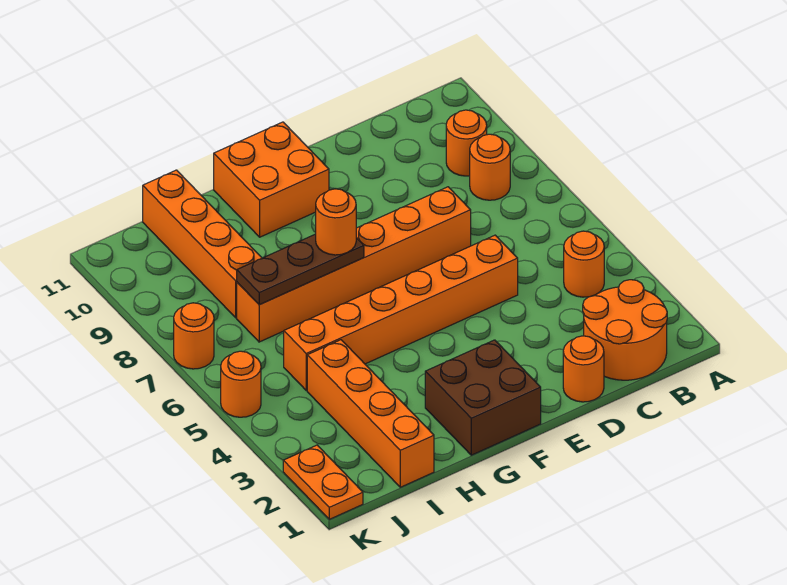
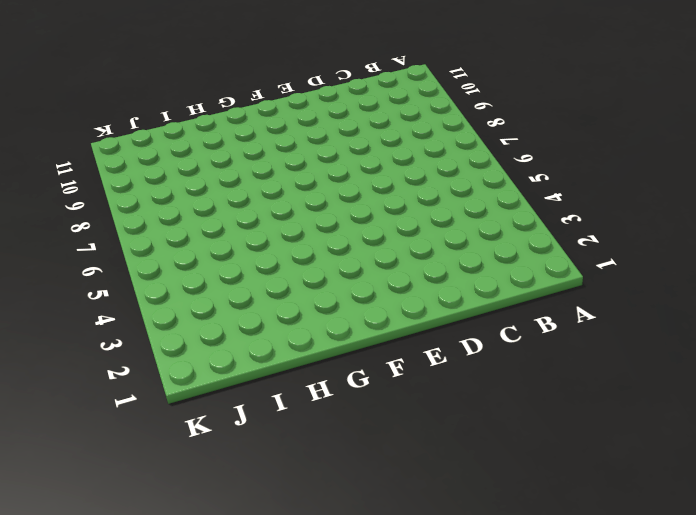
none -> orange 2x2 round brick [583,280,667,380]
none -> orange 1x1 round brick [564,231,604,297]
none -> orange 1x1 round brick [470,134,510,200]

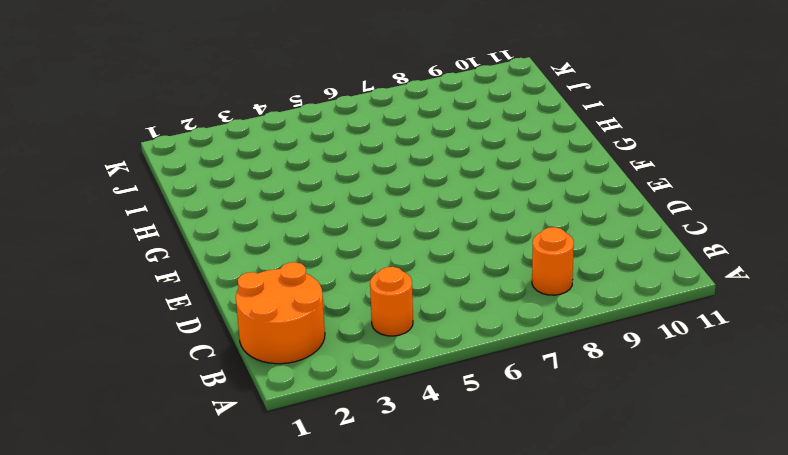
none -> orange 1x1 round brick [446,110,487,176]
none -> orange 1x1 round brick [563,336,604,402]
none -> orange 1x6 brick [284,235,518,390]

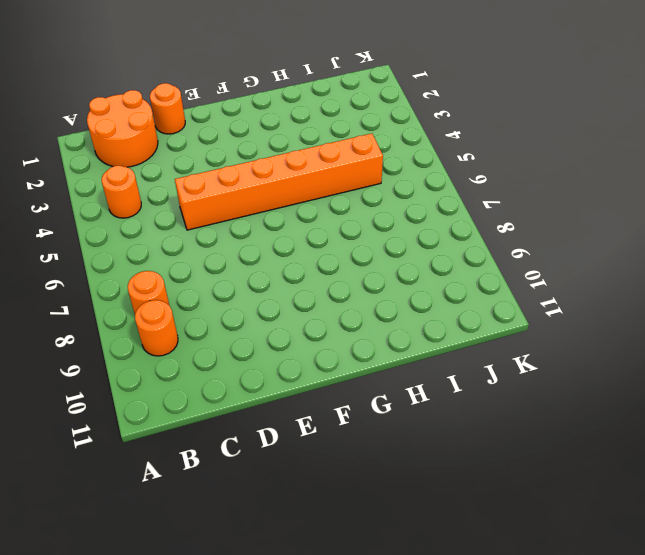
none -> orange 1x6 brick [237,187,471,342]
none -> brown 2x2 brick [425,340,541,455]
none -> orange 2x2 brick [214,122,329,237]

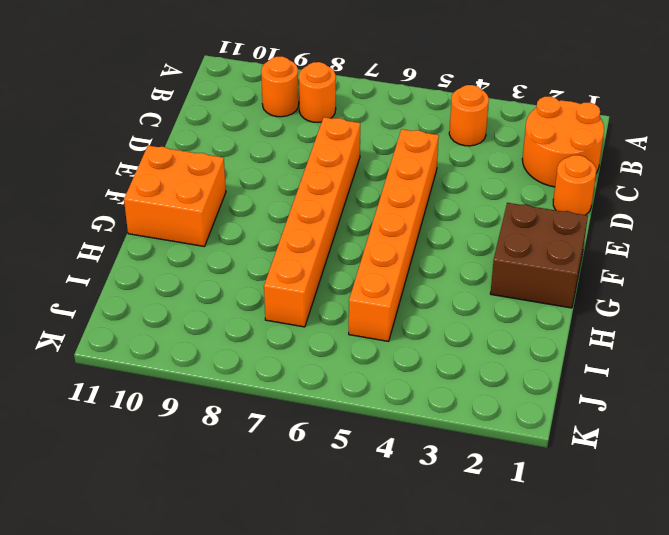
none -> orange 1x4 brick [307,340,434,487]
none -> orange 1x4 brick [143,170,262,318]
none -> orange 1x2 plate [283,445,363,519]

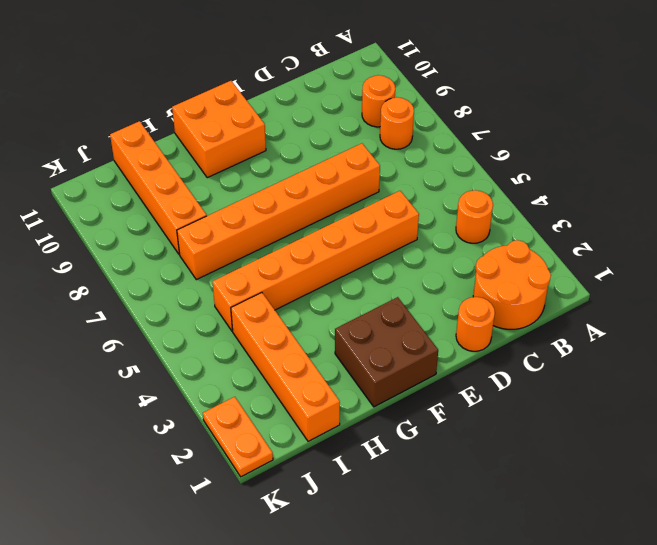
none -> orange 1x1 round brick [221,351,261,417]
none -> orange 1x1 round brick [174,303,214,369]
none -> brown 1x3 plate [237,234,364,305]

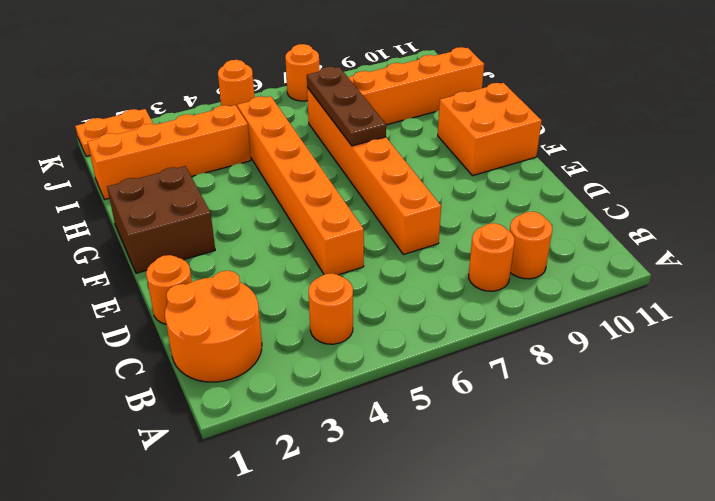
none -> orange 1x1 round brick [316,189,356,255]

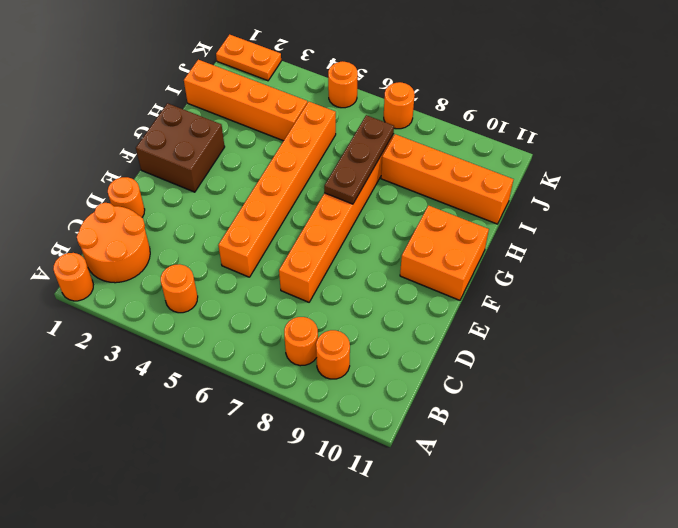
orange 1x1 round brick [53,253,93,301] -> orange 1x1 round brick moved to [316,189,356,255]

